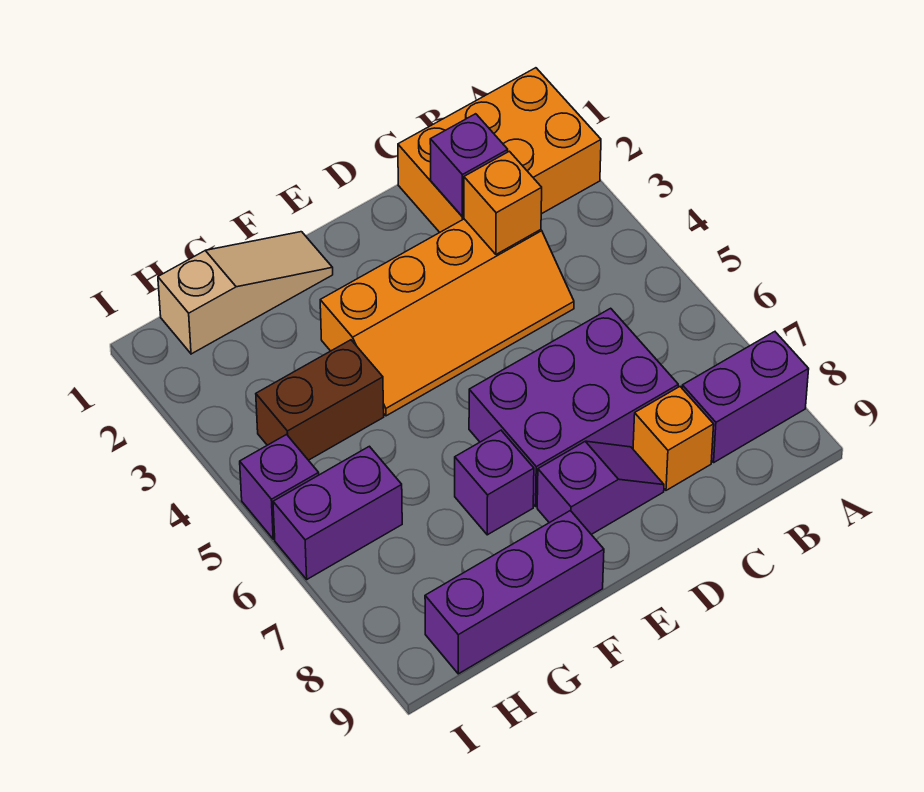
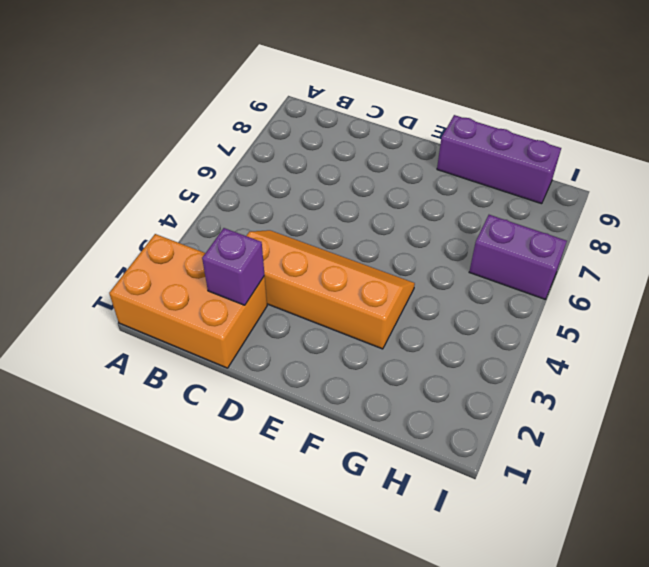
none -> purple 1x2 brick [682,332,809,462]
none -> purple 2x3 brick [469,308,678,506]
none -> orange 1x1 brick [633,387,714,490]

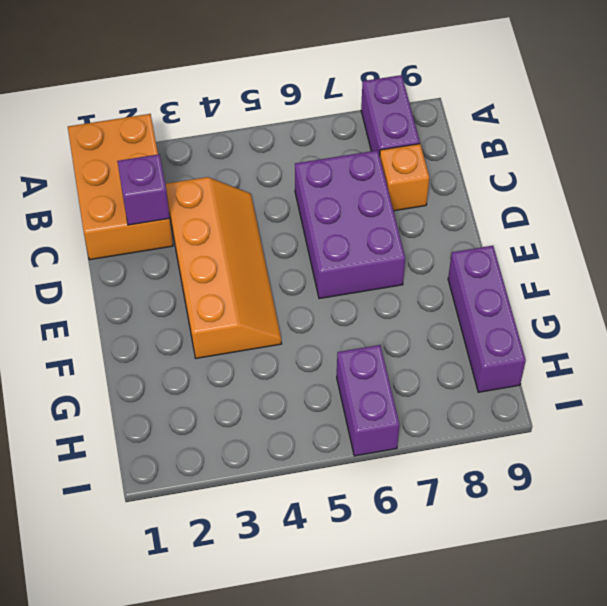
none -> purple 1x2 slope [537,441,664,534]
none -> tan 1x3 slope [158,232,333,354]
none -> purple 1x1 brick [455,430,534,535]

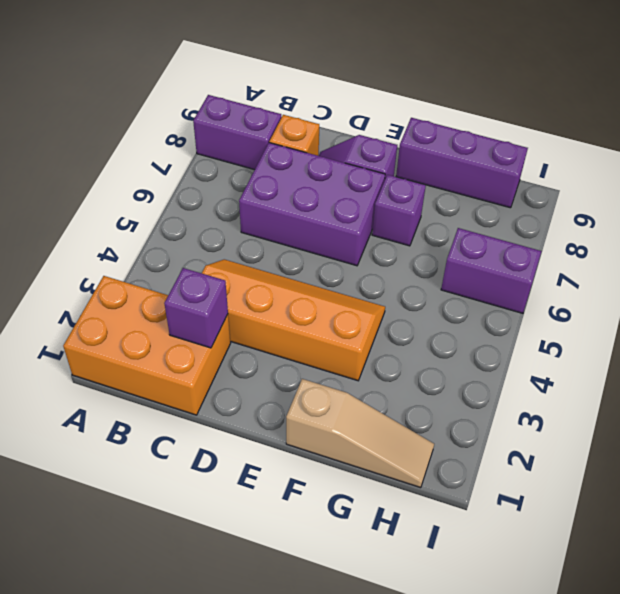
tan 1x3 slope [286,379,434,488] -> tan 1x3 slope turned to [158,232,333,354]
none -> brown 1x2 brick [256,340,384,460]
none -> purple 1x1 brick [240,435,319,539]
none -> orange 1x1 brick [464,151,542,254]

